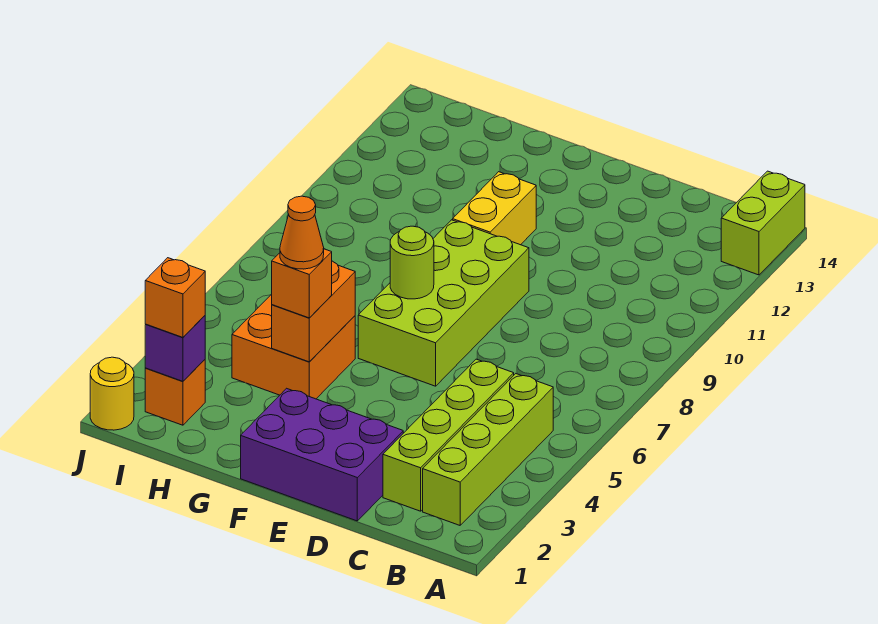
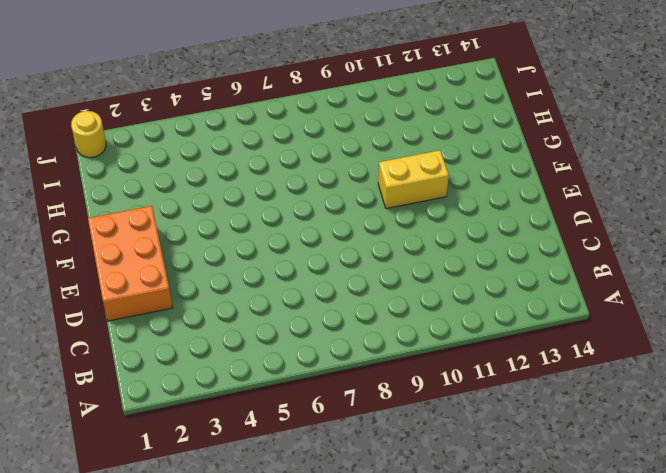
orange 2x3 brick [88,206,173,321] -> purple 2x3 brick [241,388,403,521]
none -> lime 1x2 brick [721,171,805,275]
none -> lime 1x4 brick [423,374,553,525]
none -> lime 1x4 brick [383,359,514,511]

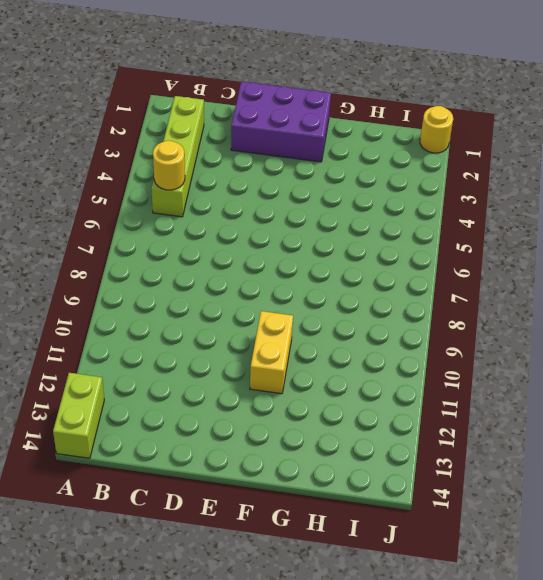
yellow 1x1 round brick [153,141,185,190] -> none
none -> lime 1x4 brick [383,359,514,511]
none -> lime 2x4 brick [358,220,529,386]
none -> orange 2x2 brick [232,294,355,399]

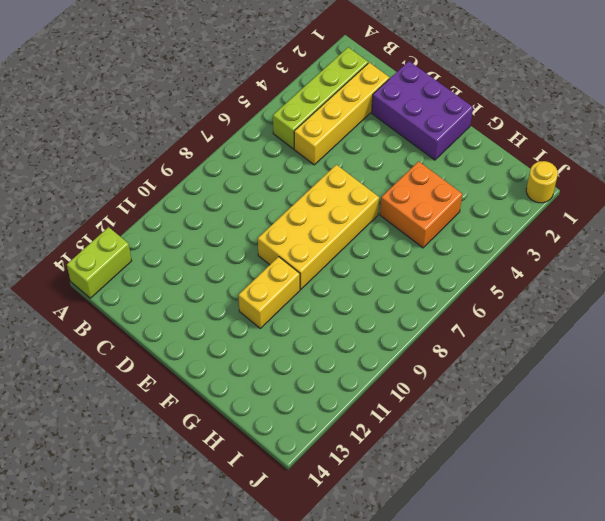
yellow 1x4 brick [294,63,389,165] -> lime 1x4 brick [383,359,514,511]
yellow 2x4 brick [258,165,379,289] -> lime 2x4 brick [358,220,529,386]
none -> orange 1x1 brick [145,360,205,425]
none -> lime 1x1 round brick [390,226,434,299]
none -> orange 1x2 brick [272,261,355,362]

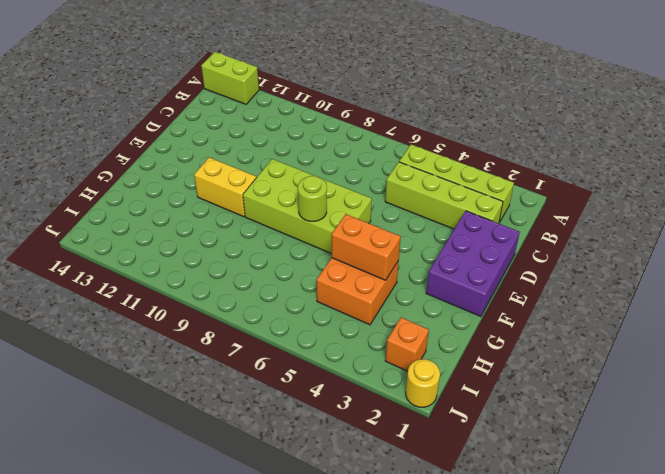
none -> purple 1x1 brick [145,316,205,381]
none -> orange 1x1 brick [272,249,332,318]
none -> orange 1x1 brick [145,258,205,337]

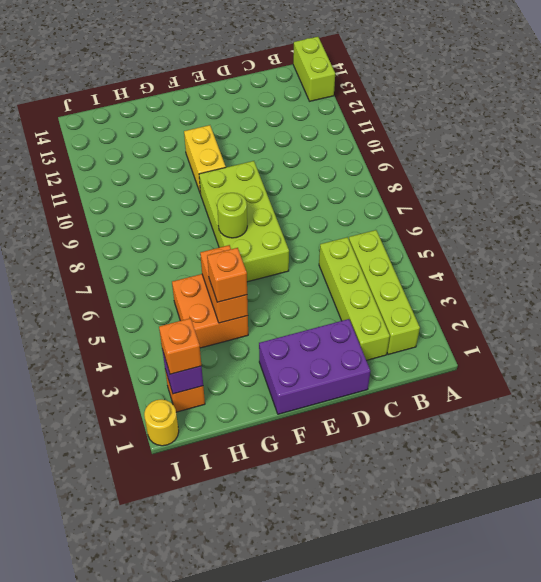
none -> orange 1x1 cone [280,196,324,269]

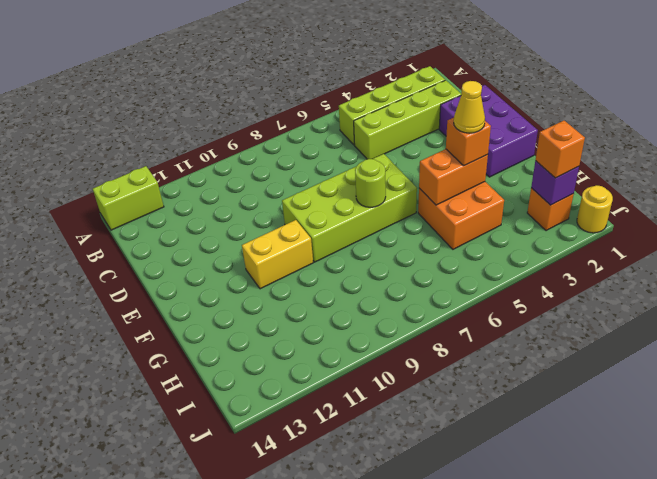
yellow 1x1 cone [454,81,485,133] -> orange 1x1 cone [280,196,324,269]

